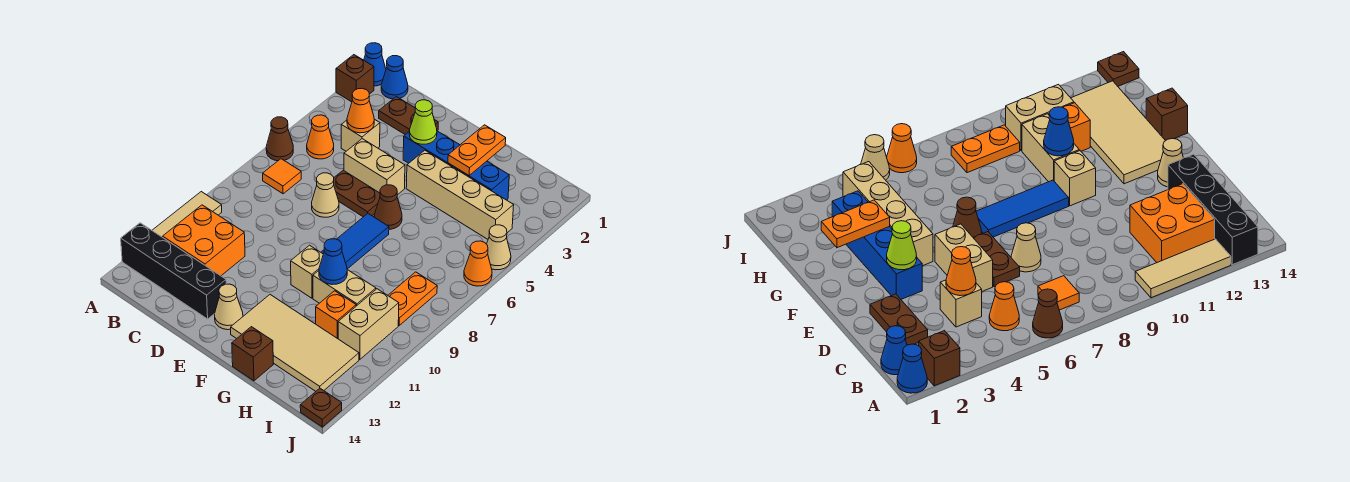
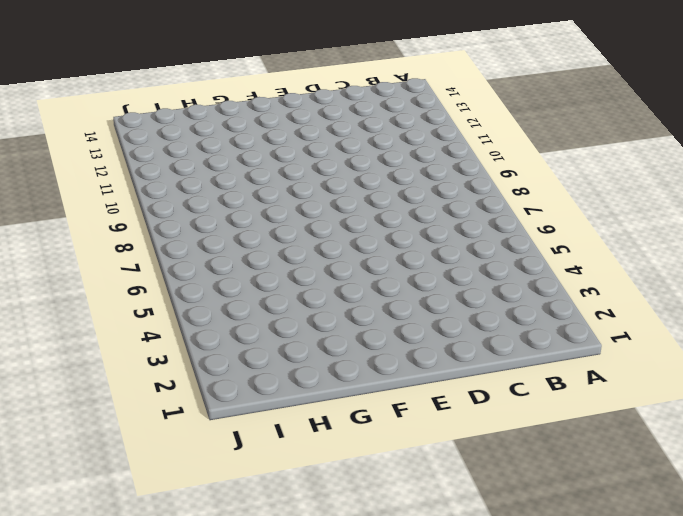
none -> blue 1x1 cone [364,43,386,86]
none -> brown 1x1 brick [336,55,374,102]
none -> brown 1x1 cone [266,117,293,161]
none -> tan 1x3 tile [152,192,222,237]

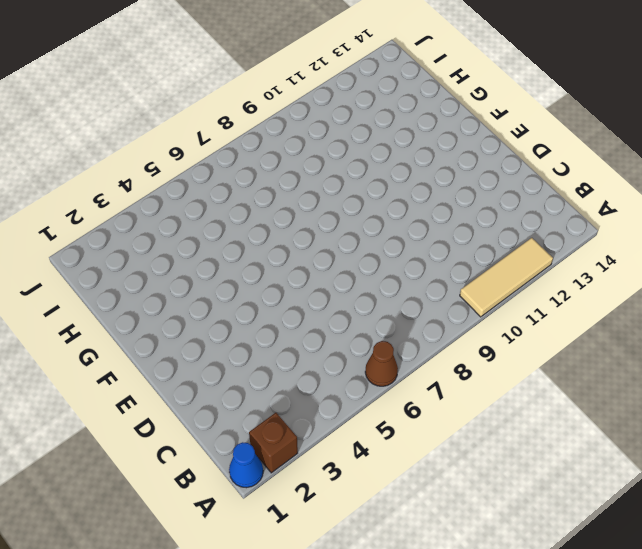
none -> black 1x4 brick [121,223,226,319]
none -> blue 1x1 cone [381,56,408,99]
none -> orange 1x1 cone [307,115,334,159]
none -> orange 1x1 tile [263,159,301,194]

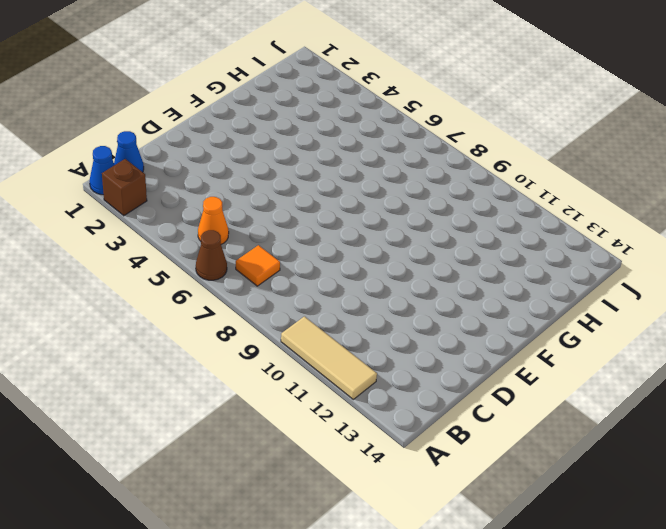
none -> black 1x4 brick [121,223,226,319]
none -> orange 2x2 brick [163,205,245,276]
none -> brown 1x2 plate [379,97,438,135]
none -> tan 1x1 brick [341,119,380,151]

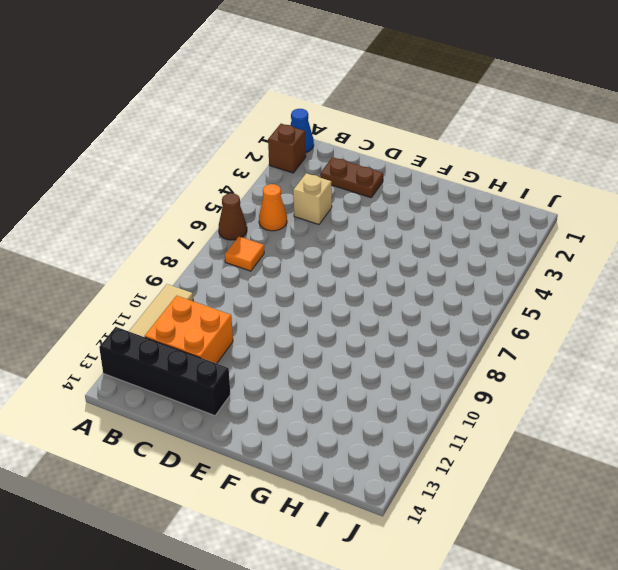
none -> blue 1x1 cone [381,56,408,99]
none -> tan 1x2 brick [344,139,405,195]
none -> brown 1x2 plate [334,170,380,217]
none -> tan 1x1 cone [312,173,339,217]

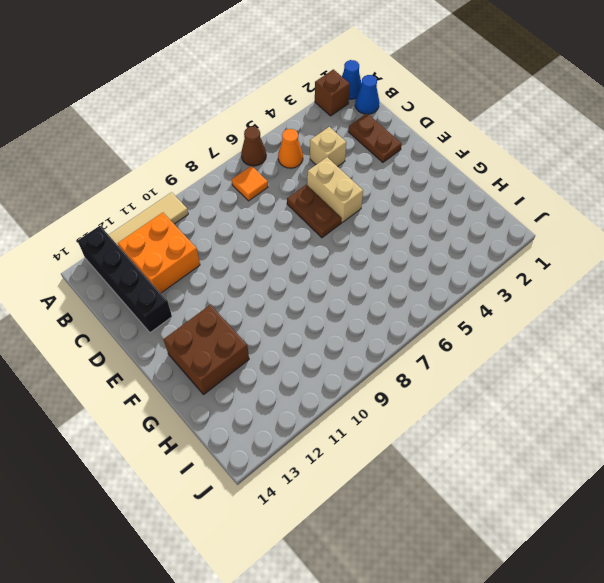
brown 2x2 brick [164,305,249,395] -> tan 2x4 tile [231,295,359,391]
none -> tan 1x1 cone [312,173,339,217]
none -> blue 1x4 brick [403,131,509,200]
none -> tan 1x1 cone [215,284,243,330]
none -> tan 1x4 brick [406,150,514,239]

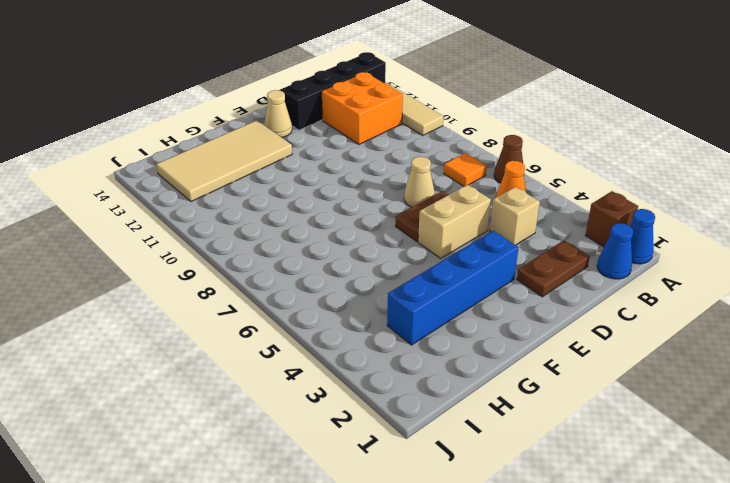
none -> tan 1x4 brick [406,150,514,239]
none -> brown 1x1 cone [374,185,402,229]
none -> blue 1x3 tile [321,214,389,269]
none -> tan 1x1 brick [291,245,323,298]

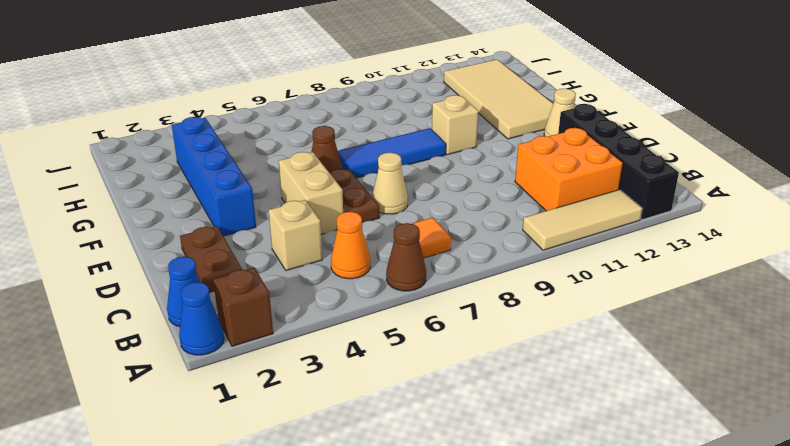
none -> tan 1x4 brick [406,150,514,239]
none -> tan 1x2 brick [313,270,376,306]
none -> brown 1x1 brick [232,327,273,381]
none -> orange 1x1 brick [316,291,356,339]

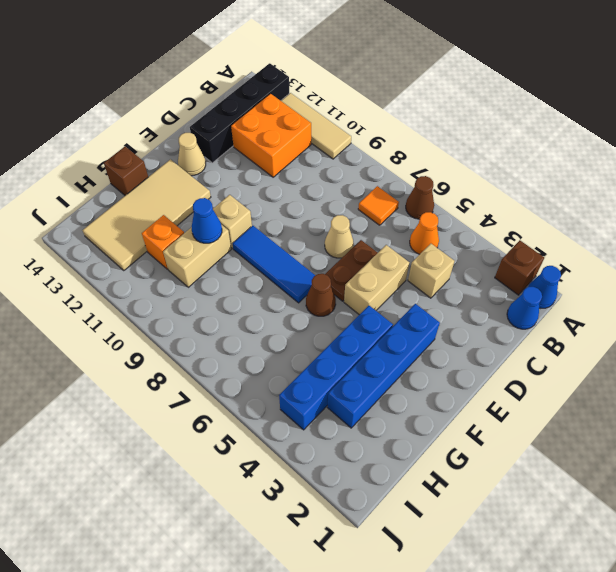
blue 1x4 brick [279,306,393,430] -> tan 1x4 brick [406,150,514,239]
none -> brown 1x2 plate [379,97,438,135]
none -> orange 1x2 plate [388,272,437,325]
none -> tan 1x2 brick [338,289,399,359]
none -> tan 1x1 cone [487,225,511,270]

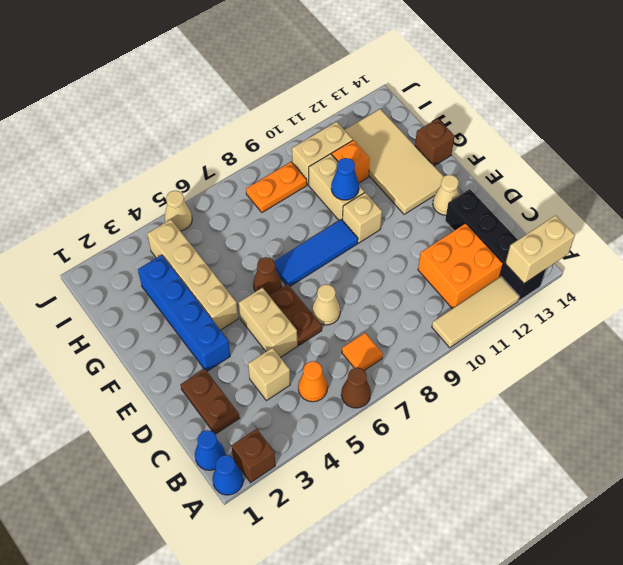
tan 1x2 brick [505,215,575,283] -> none
none -> orange 1x1 cone [464,241,492,286]
none -> brown 1x1 plate [300,388,342,427]
none -> orange 1x1 cone [347,88,374,133]
none -> lime 1x1 cone [409,100,437,144]

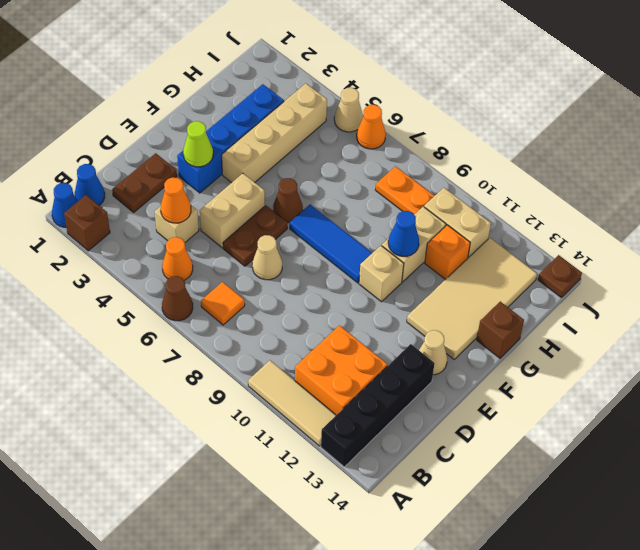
none -> orange 1x2 plate [448,125,506,175]

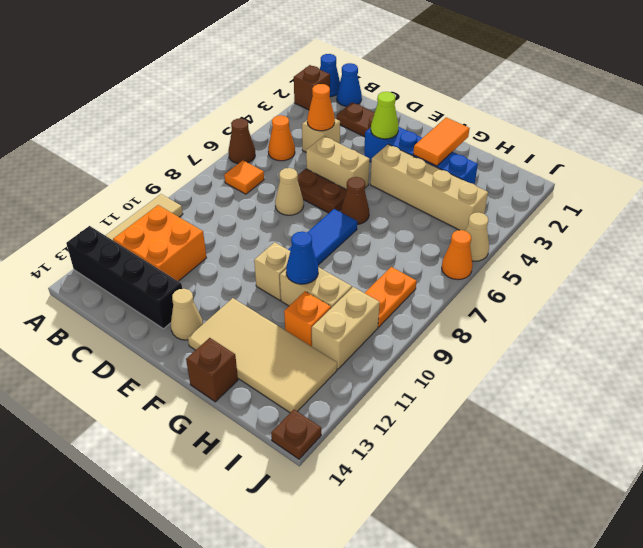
orange 1x2 tile [413,117,470,166] -> orange 1x2 plate [448,125,506,175]

